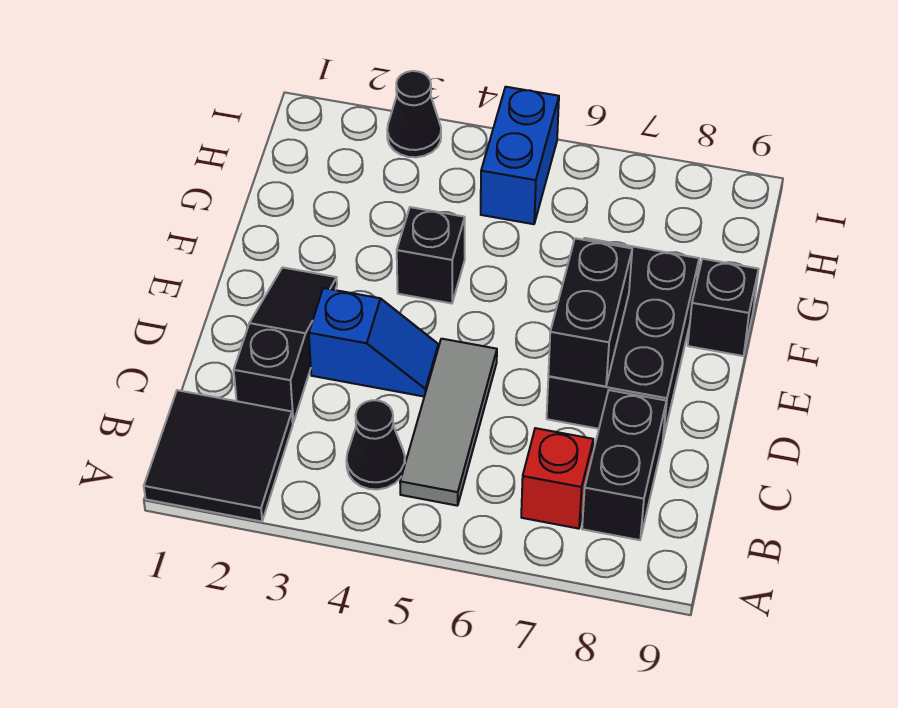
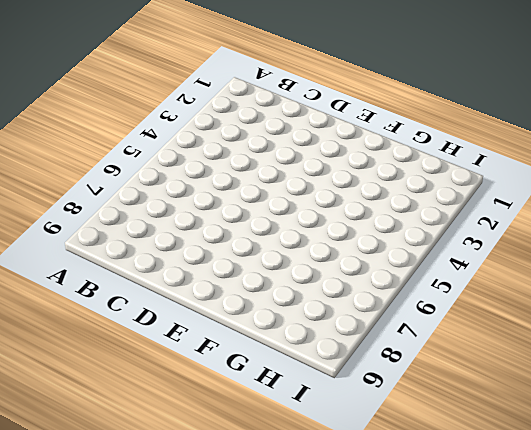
none -> black 2x2 tile [144,390,293,522]
none -> black 1x1 cone [346,400,405,489]
none -> grey 1x3 tile [400,339,497,506]

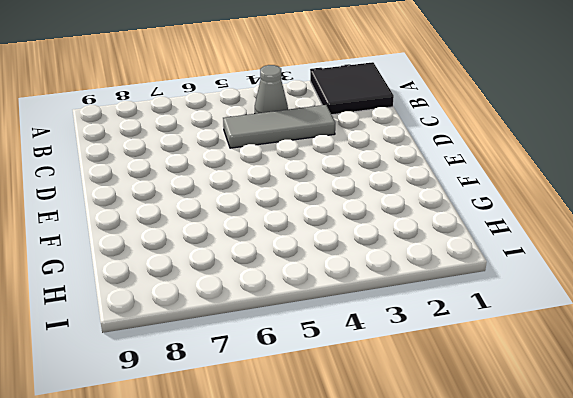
grey 1x1 cone [255,65,288,114] -> black 1x1 cone [346,400,405,489]
grey 1x3 tile [223,105,335,148] -> grey 1x3 tile turned to [400,339,497,506]
none -> red 1x1 brick [521,428,593,529]
none -> black 1x2 brick [582,390,666,540]
none -> black 1x3 slope [234,267,337,422]

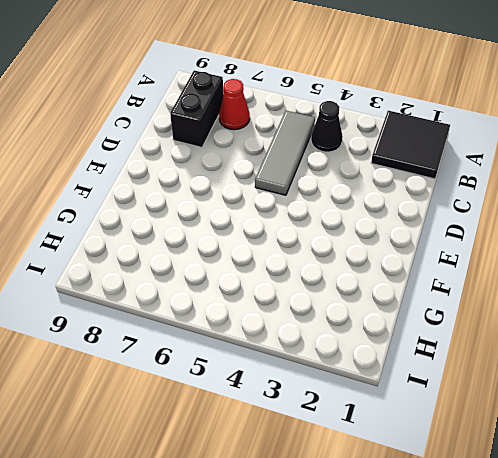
red 1x1 cone [219,79,250,130] -> red 1x1 brick [521,428,593,529]
none -> black 1x3 slope [234,267,337,422]
none -> blue 1x2 slope [309,288,438,396]
none -> black 2x3 brick [547,238,699,438]

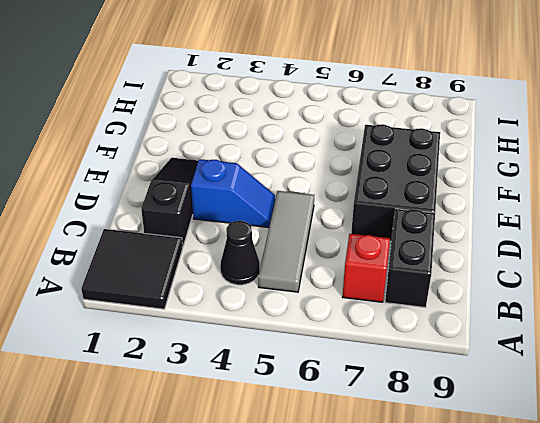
none -> black 1x1 brick [397,207,465,303]
none -> black 1x1 brick [688,259,758,356]
none -> blue 1x2 brick [481,87,559,224]

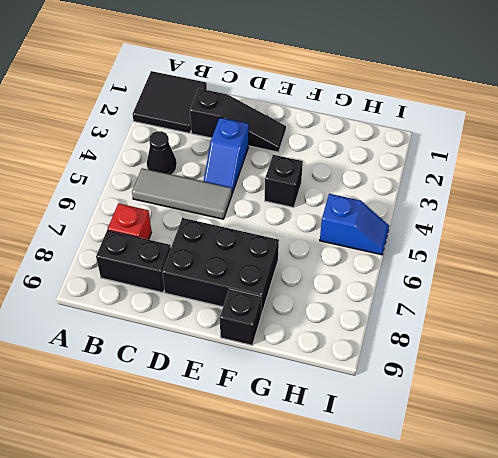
blue 1x2 slope [320,194,389,255] -> blue 1x2 brick [481,87,559,224]
none -> black 1x1 cone [387,71,441,157]
none -> black 1x2 brick [548,238,632,387]

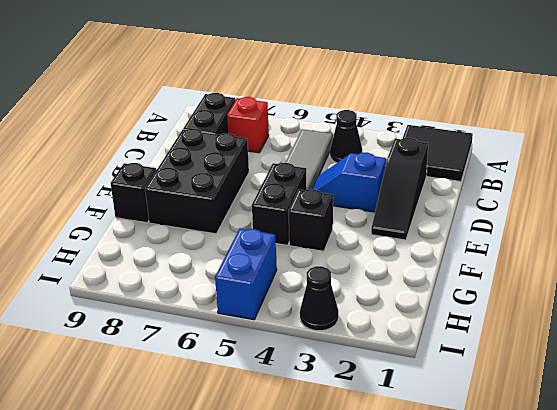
black 1x2 brick [252,163,307,245] -> black 1x2 brick moved to [548,238,632,387]

